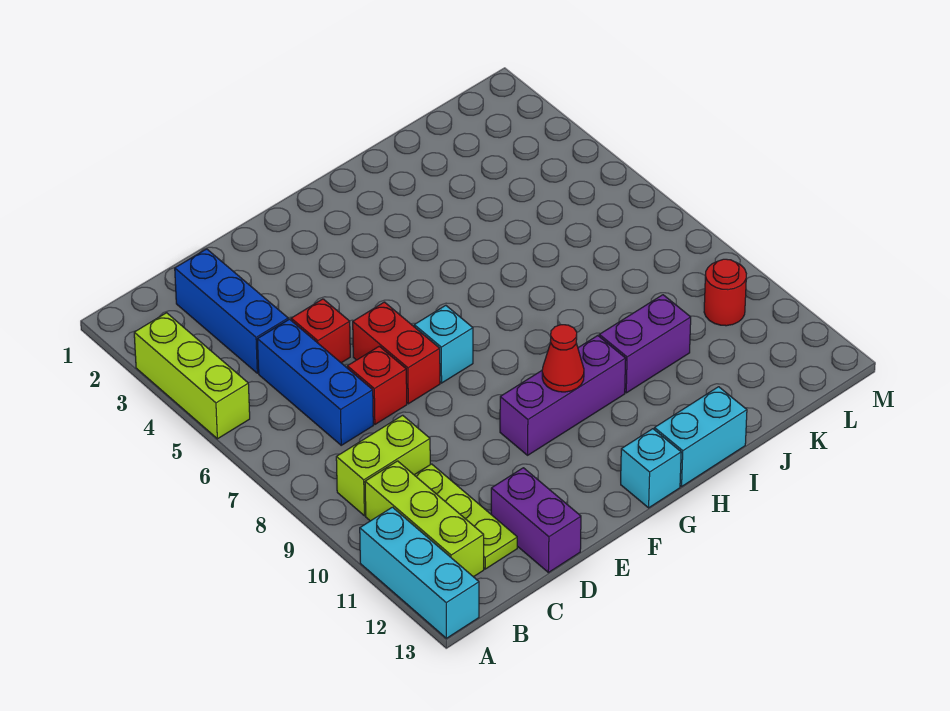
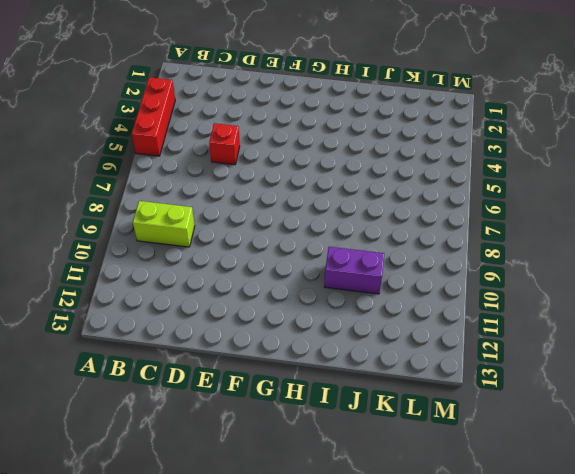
red 1x3 brick [132,77,175,156] -> lime 1x3 brick [134,313,250,439]
none -> cyan 1x3 brick [360,507,479,638]
none -> lime 1x3 brick [365,461,484,577]
none -> blue 1x3 brick [175,249,288,373]

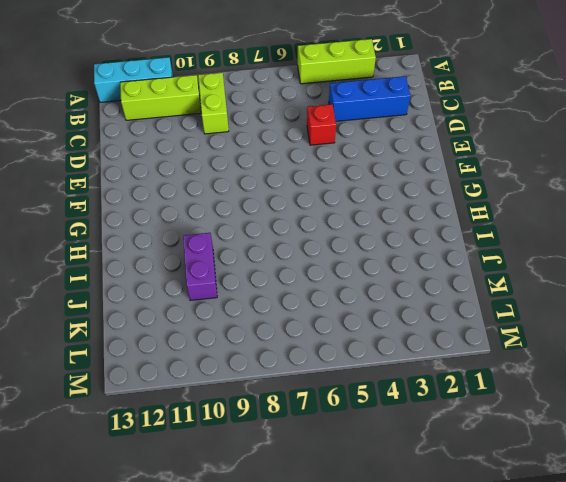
none -> blue 1x3 brick [257,319,373,445]
none -> lime 1x3 plate [415,464,517,569]
none -> red 1x1 brick [347,346,407,424]

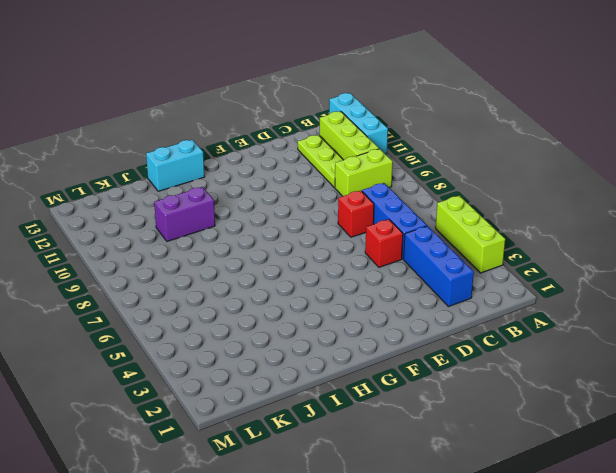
none -> purple 1x2 brick [491,468,581,573]
none -> red 1x2 brick [353,302,440,404]
none -> cyan 1x1 brick [414,305,473,383]

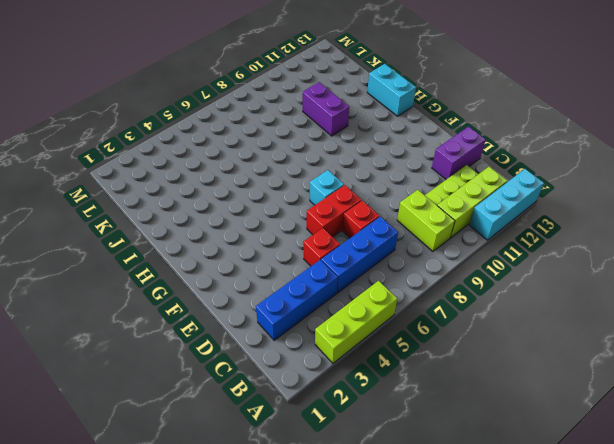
none -> purple 1x3 brick [500,336,626,455]
none -> cyan 1x1 brick [621,429,681,508]
none -> red 1x1 round brick [704,259,746,326]

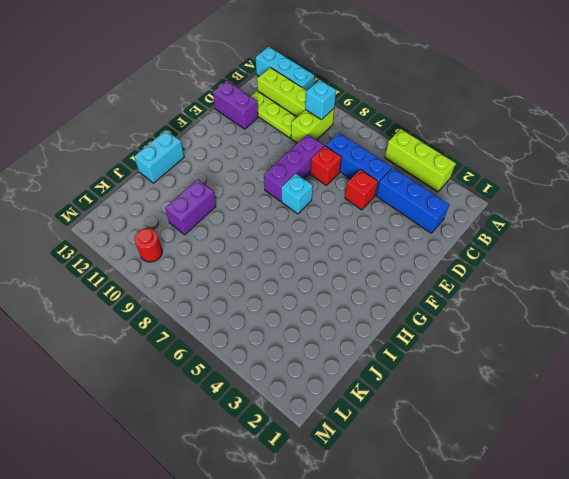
cyan 1x1 brick [305,80,336,120] -> cyan 1x1 brick moved to [621,429,681,508]
purple 1x3 brick [264,134,324,201] -> purple 1x3 brick moved to [500,336,626,455]
none -> red 1x2 brick [353,302,440,404]
none -> red 1x1 cone [542,325,584,392]

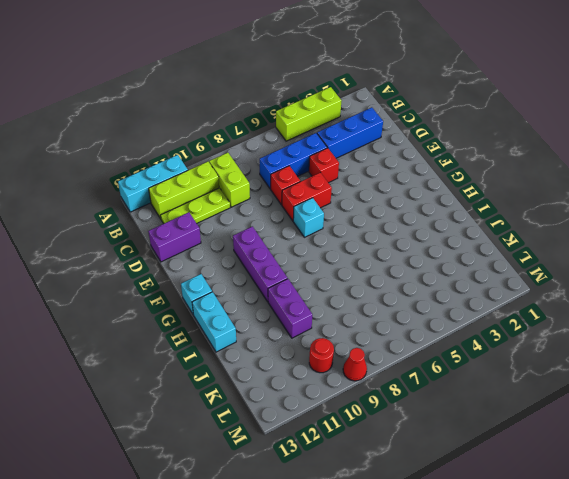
red 1x1 cone [343,348,367,381] -> red 1x1 cone moved to [542,325,584,392]

